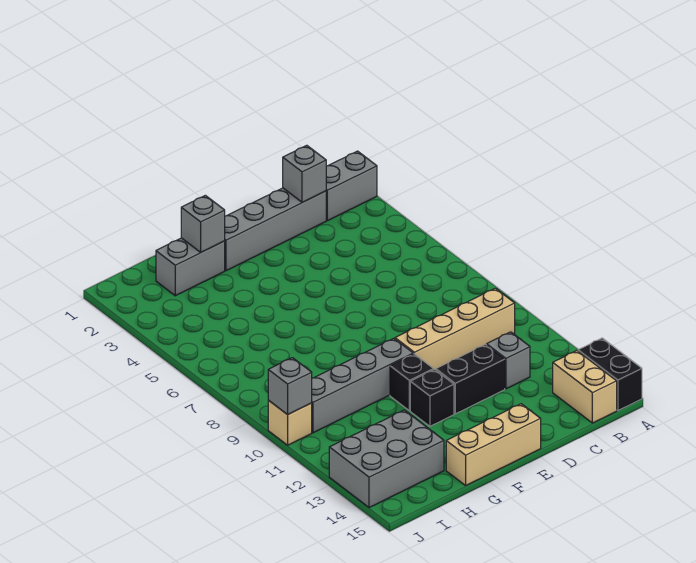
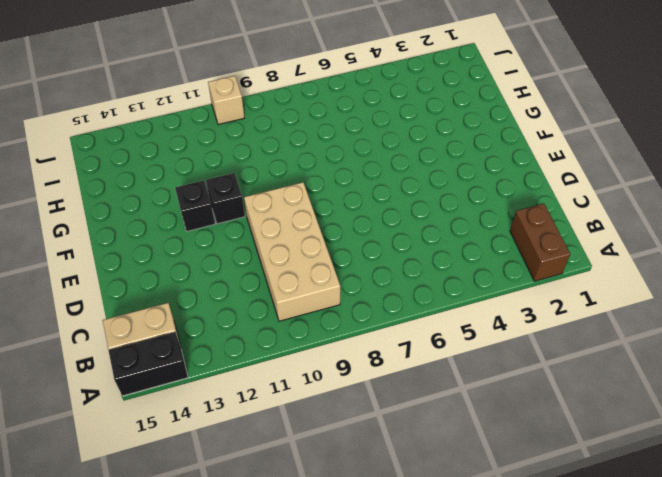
brown 1x2 brick [510,203,570,281] -> grey 1x2 brick [326,151,377,221]
tan 2x4 brick [244,182,340,321] -> tan 1x4 brick [395,288,515,370]
none -> grey 1x4 brick [225,188,326,271]
none -> grey 1x1 brick [487,332,530,389]
none -> black 1x2 brick [436,344,505,414]

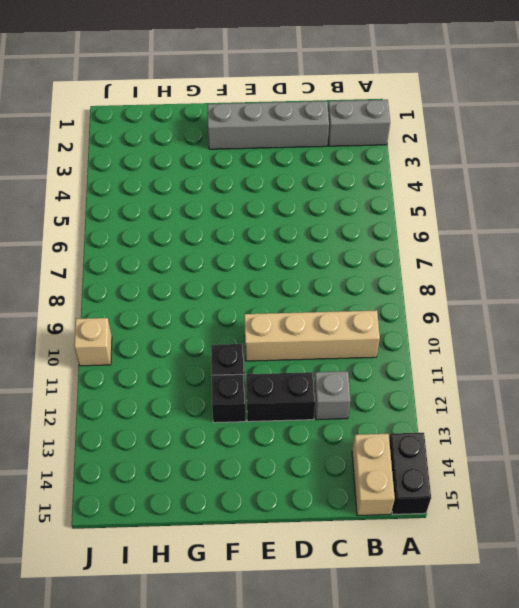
none -> tan 1x3 brick [446,404,541,485]
none -> grey 1x4 brick [312,338,413,433]
none -> grey 1x2 brick [156,238,225,296]

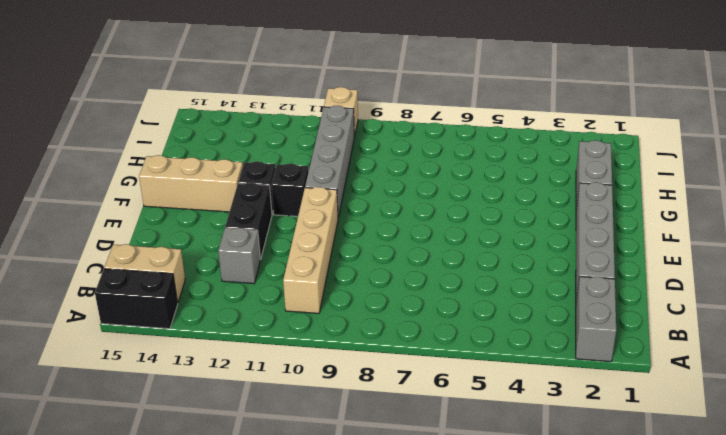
tan 1x3 brick [139,155,243,212] -> tan 1x3 brick turned to [446,404,541,485]
none -> grey 2x3 brick [329,410,444,508]
none -> grey 1x1 brick [283,145,326,202]
none -> grey 1x1 brick [181,195,225,252]

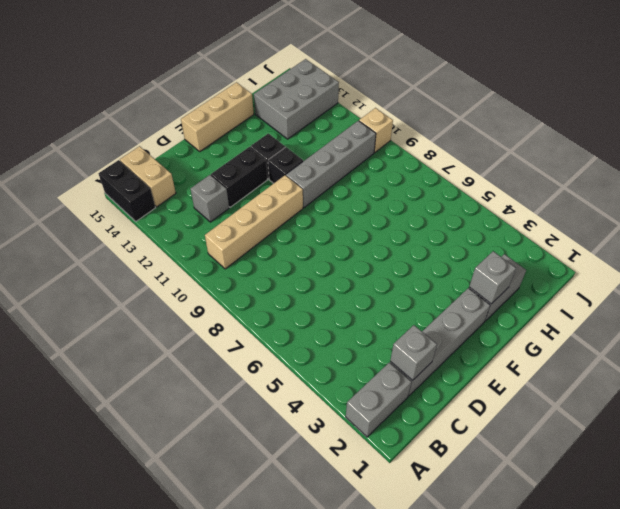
none -> grey 1x1 brick [268,358,312,415]

